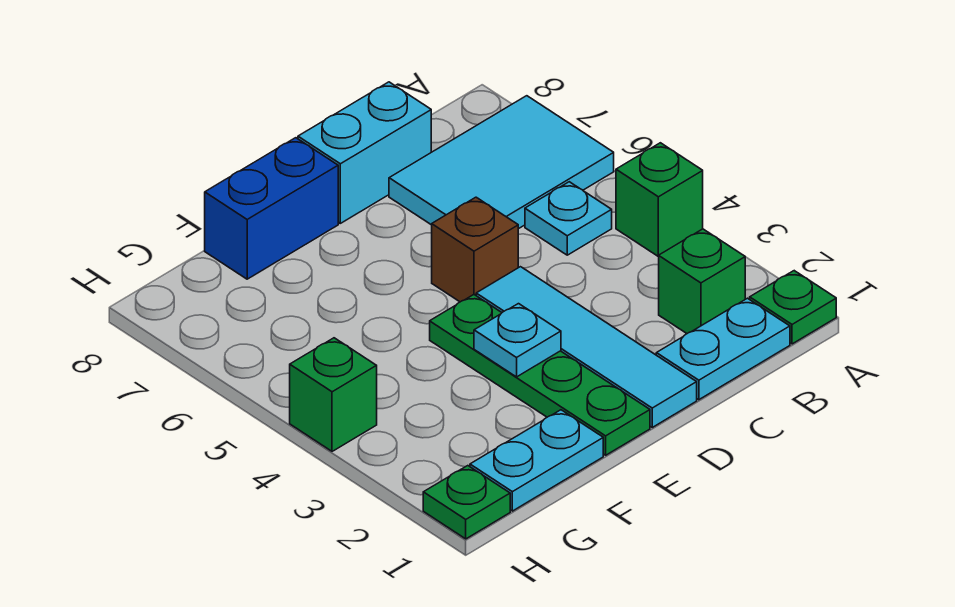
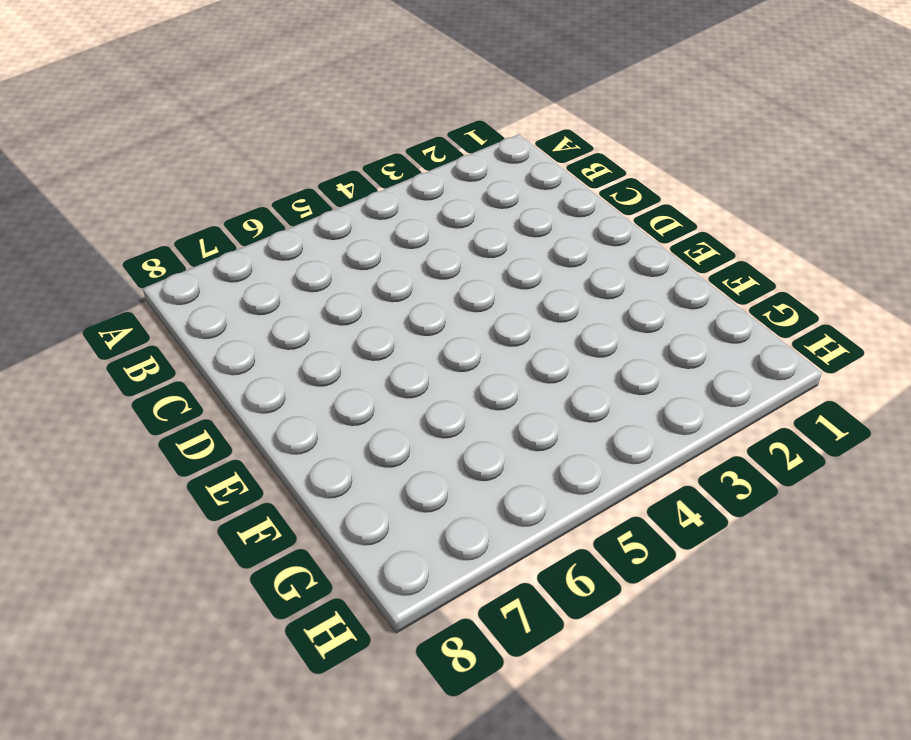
none -> green 1x1 plate [750,271,836,344]
none -> green 1x1 brick [616,143,703,256]
none -> cyan 2x3 tile [389,96,614,229]

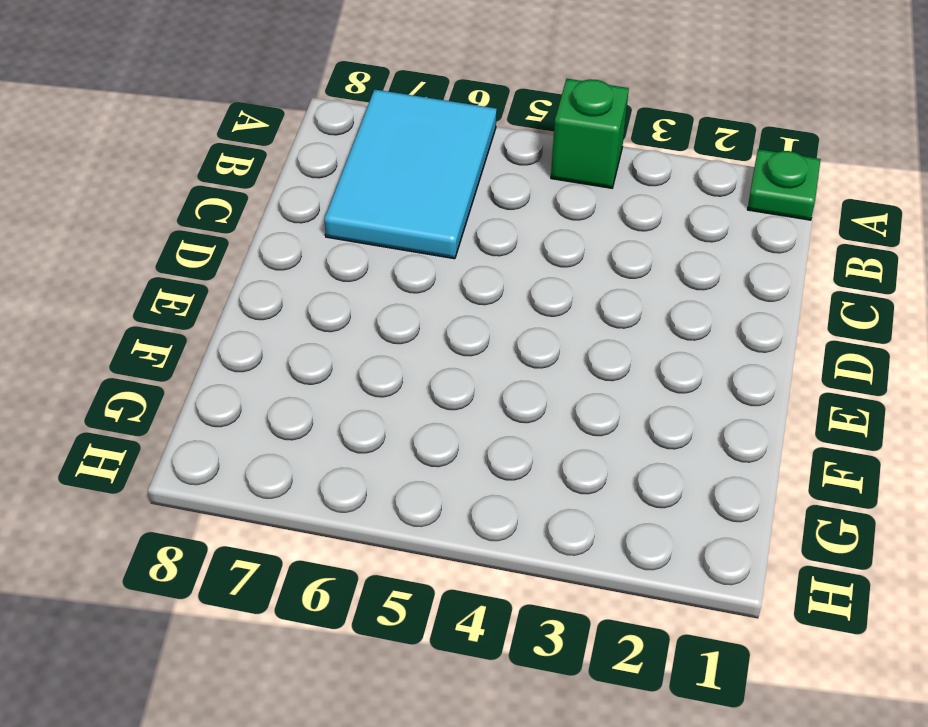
none -> cyan 1x2 plate [656,298,790,400]
none -> green 1x1 brick [658,229,745,333]
none -> cyan 1x1 plate [525,182,612,255]

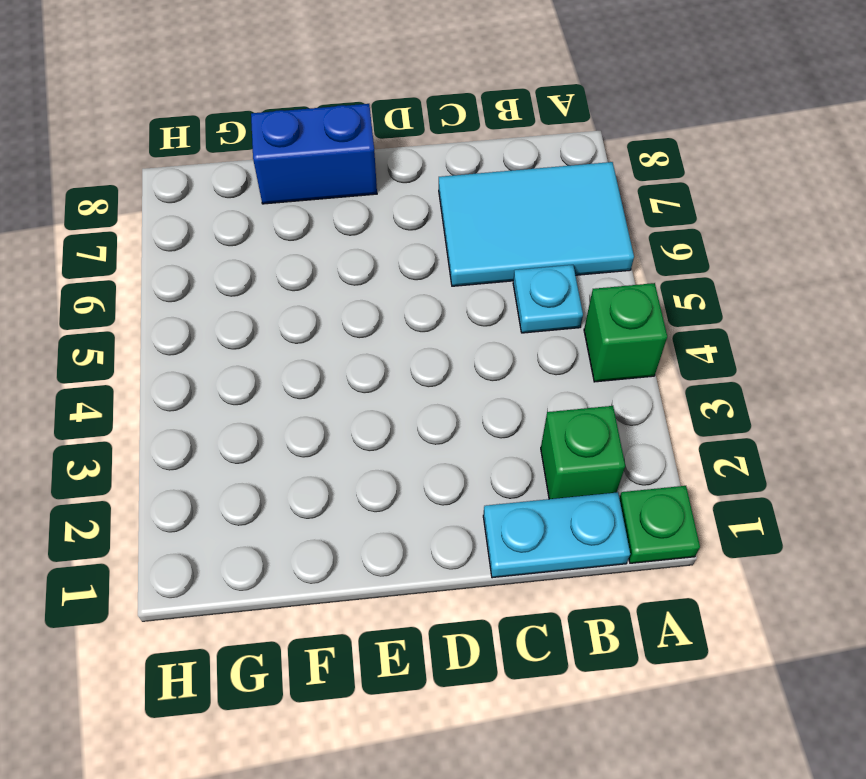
none -> cyan 1x2 brick [298,82,431,223]
none -> cyan 1x4 tile [476,267,697,427]
none -> brown 1x1 brick [432,197,518,302]

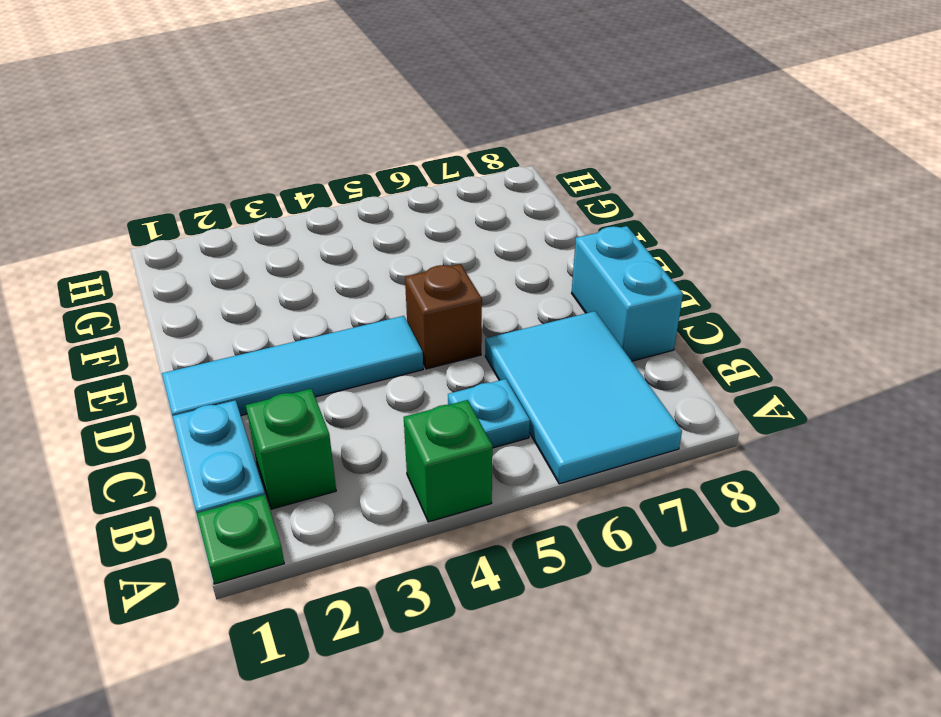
none -> green 1x4 plate [430,295,650,455]
none -> blue 1x2 brick [205,138,338,279]
none -> cyan 1x2 plate [470,410,603,511]

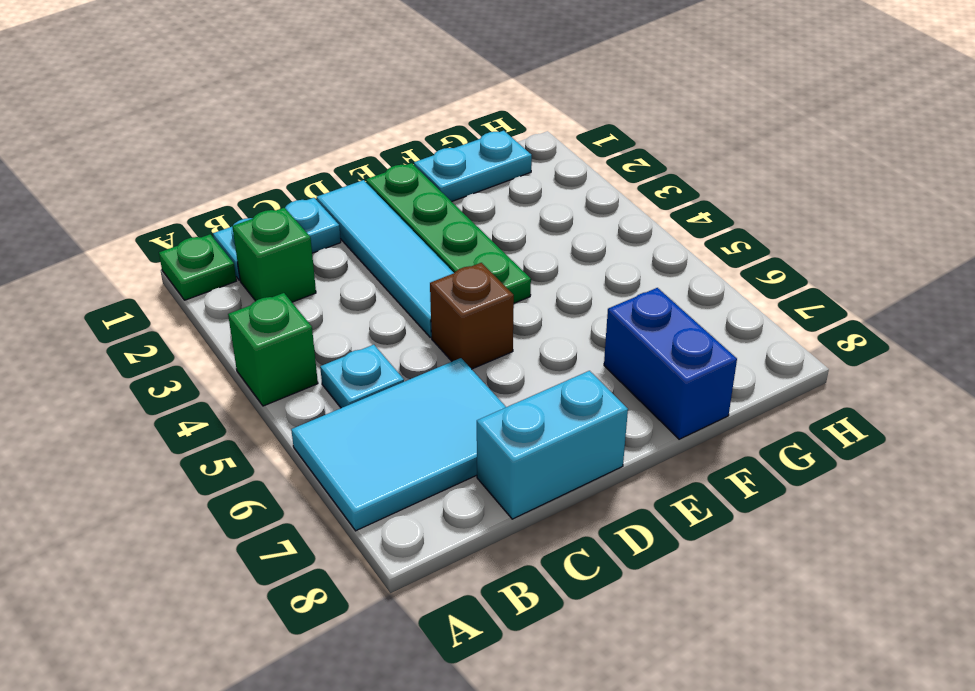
blue 1x2 brick [604,288,737,439] -> blue 1x2 brick turned to [205,138,338,279]
none -> green 1x1 plate [423,466,510,539]
none -> green 1x1 brick [290,338,377,451]
none -> cyan 1x1 plate [474,304,561,377]

